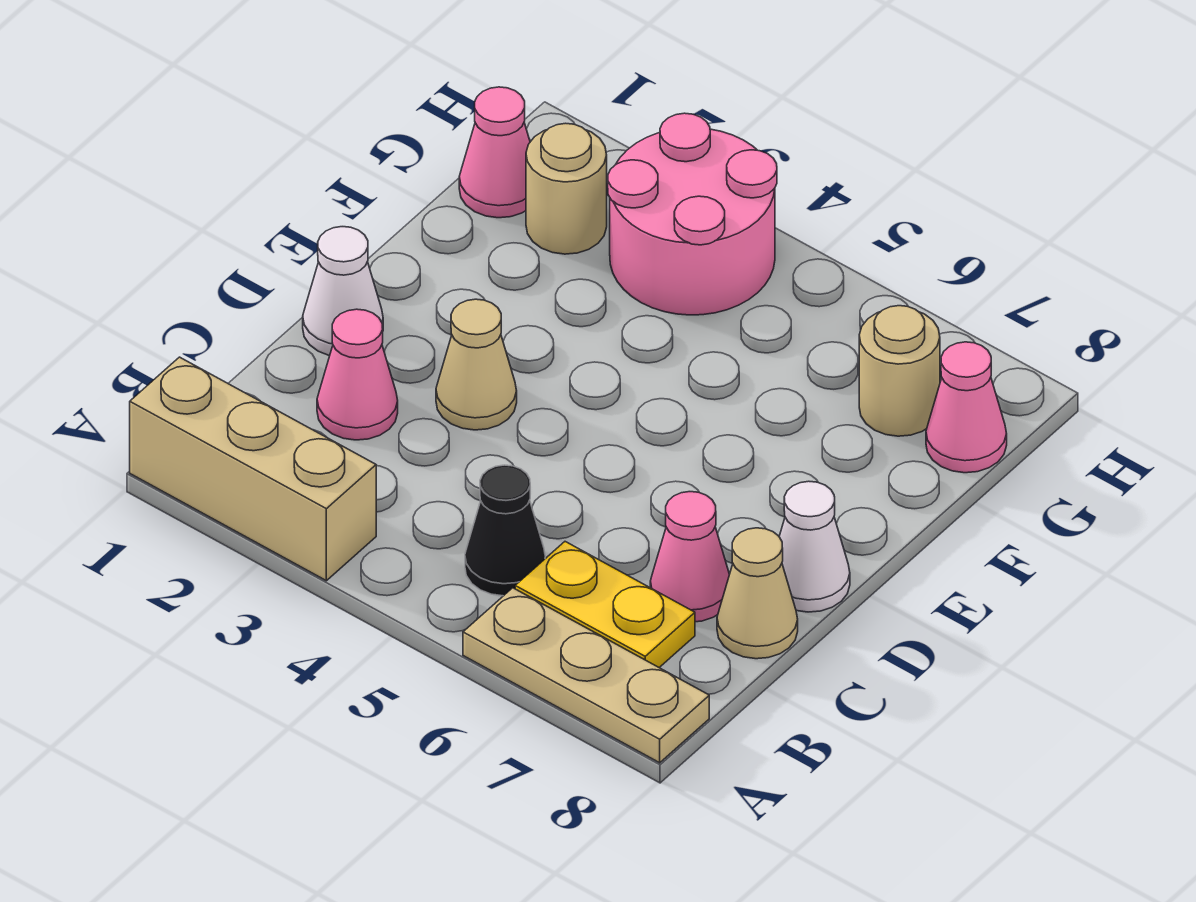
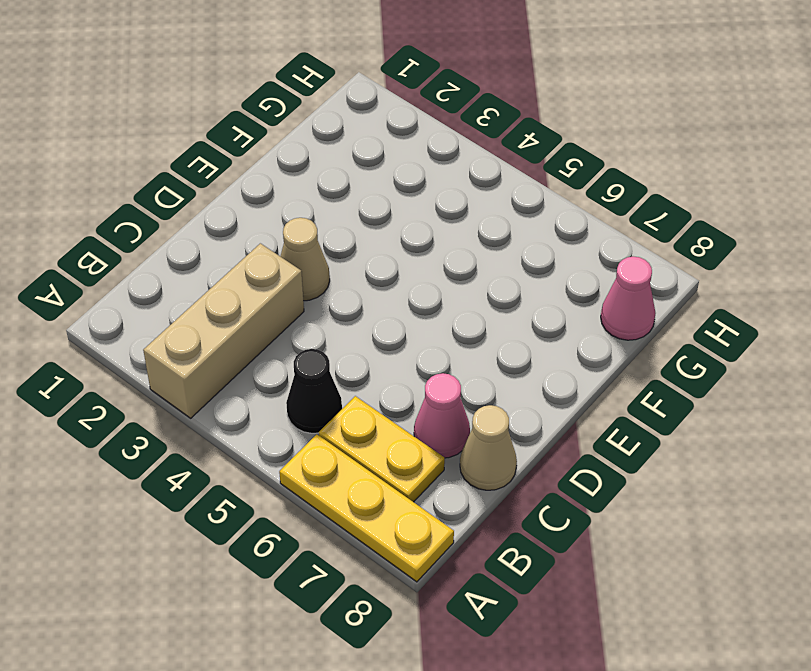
tan 1x3 brick [143,243,304,418] -> tan 1x3 brick turned to [130,357,376,581]
yellow 1x3 plate [279,434,454,582] -> tan 1x3 plate [463,588,709,763]
none -> pink 1x1 cone [317,309,398,440]
none -> white 1x1 cone [303,227,383,356]
none -> white 1x1 cone [779,481,850,612]

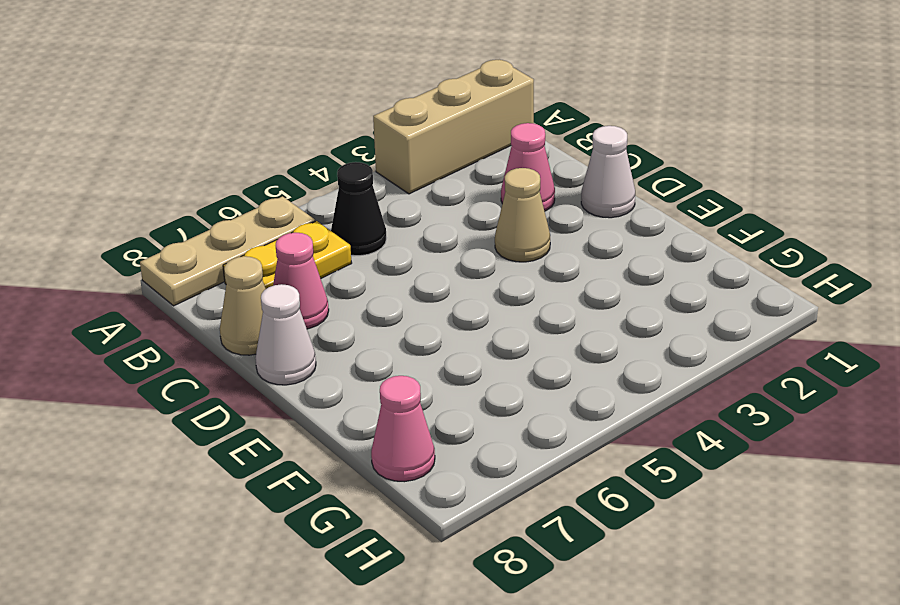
none -> pink 1x1 cone [459,87,530,218]
none -> tan 1x1 round brick [526,123,607,254]
none -> pink 2x2 round brick [608,113,777,315]

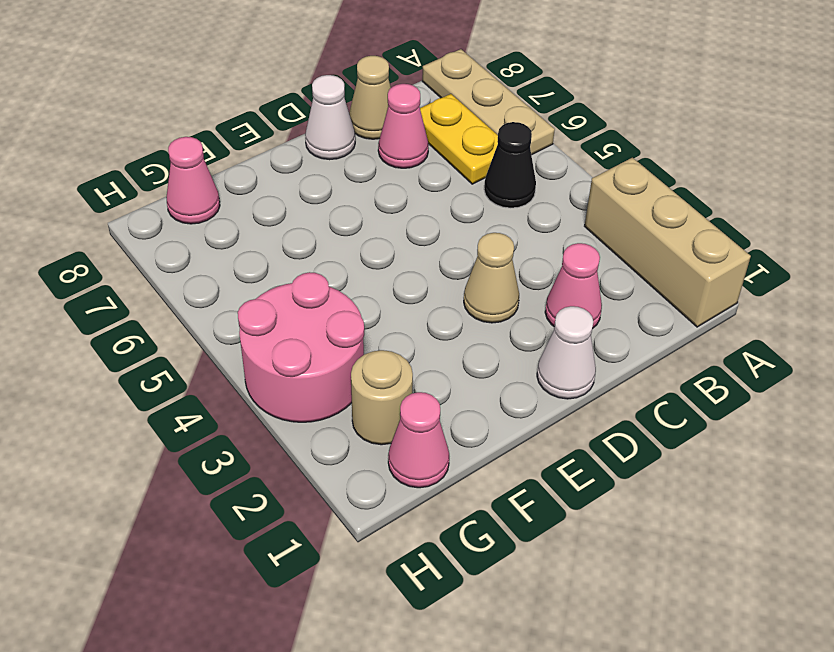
none -> tan 1x1 round brick [859,306,940,436]

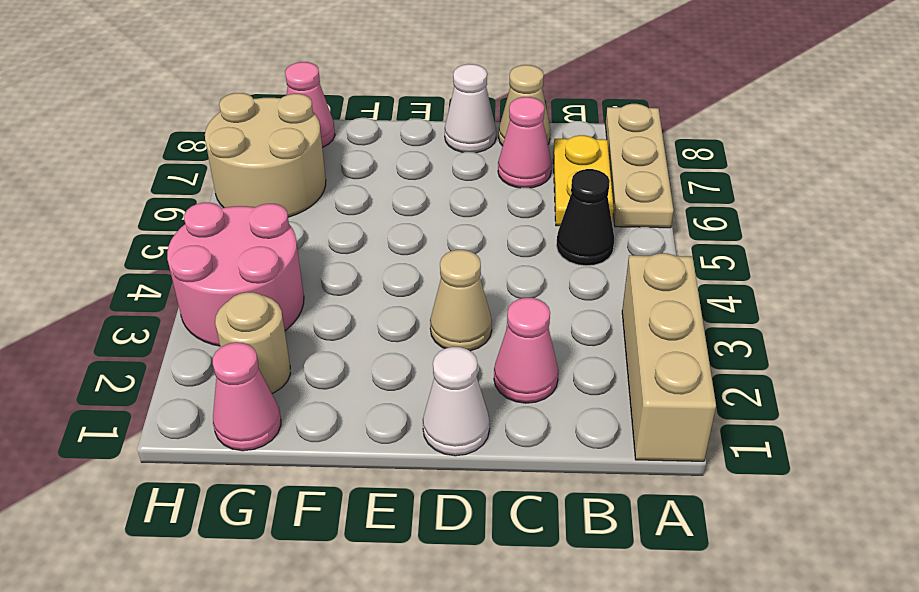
tan 2x2 round brick [205,93,326,217] -> tan 1x1 round brick [859,306,940,436]

